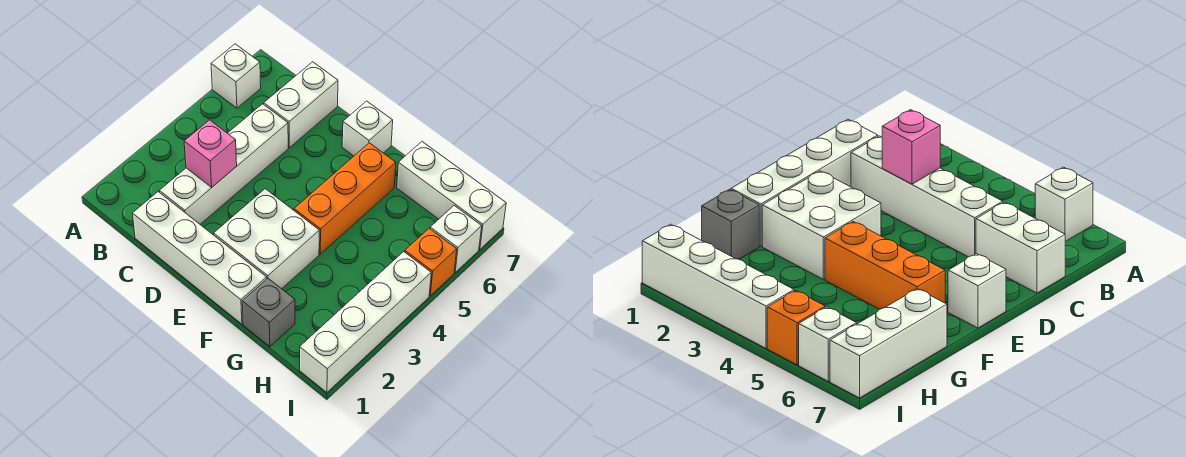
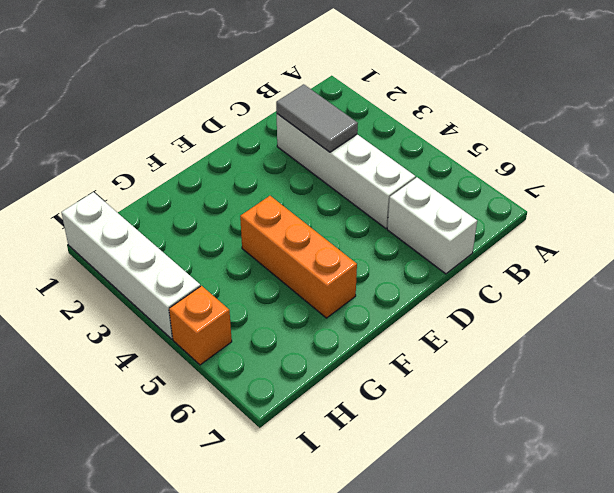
grey 1x2 tile [276,84,358,152] -> pink 1x1 brick [184,120,237,187]
none -> white 1x1 brick [211,44,261,108]
none -> white 1x4 brick [132,192,267,324]
none -> white 2x2 brick [214,189,319,289]

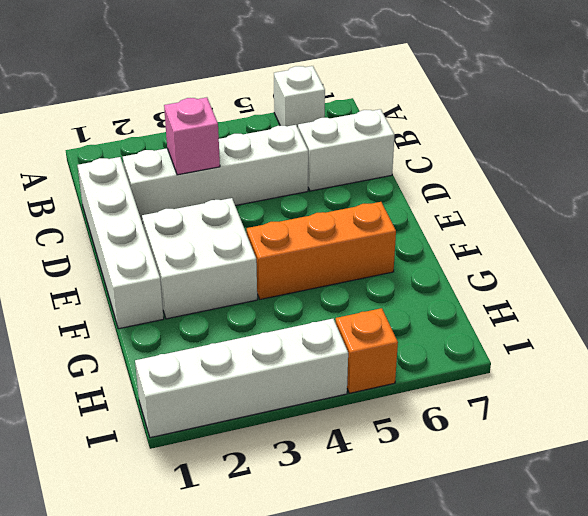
none -> white 1x1 brick [342,101,393,156]
none -> grey 1x1 brick [242,278,295,347]
none -> white 1x3 brick [397,142,506,250]

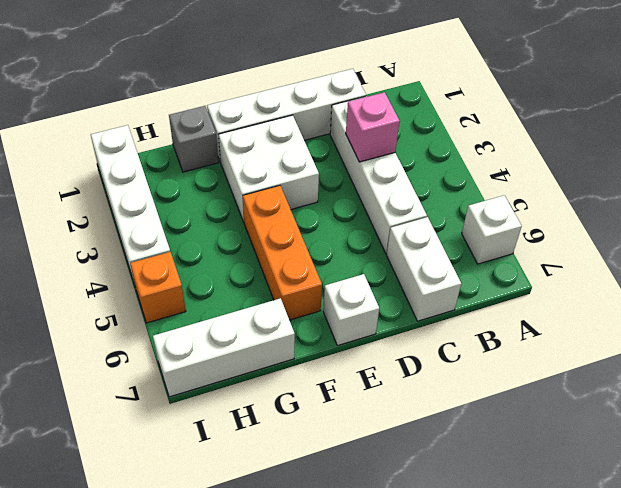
none -> white 1x1 brick [430,206,482,272]

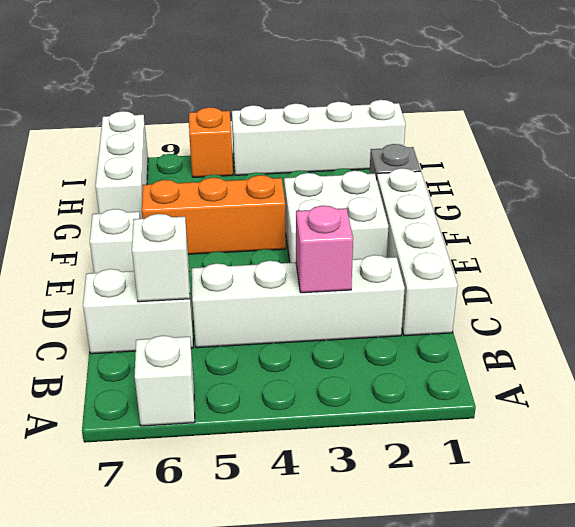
white 1x1 brick [132,214,190,302] -> white 1x1 brick moved to [430,206,482,272]

